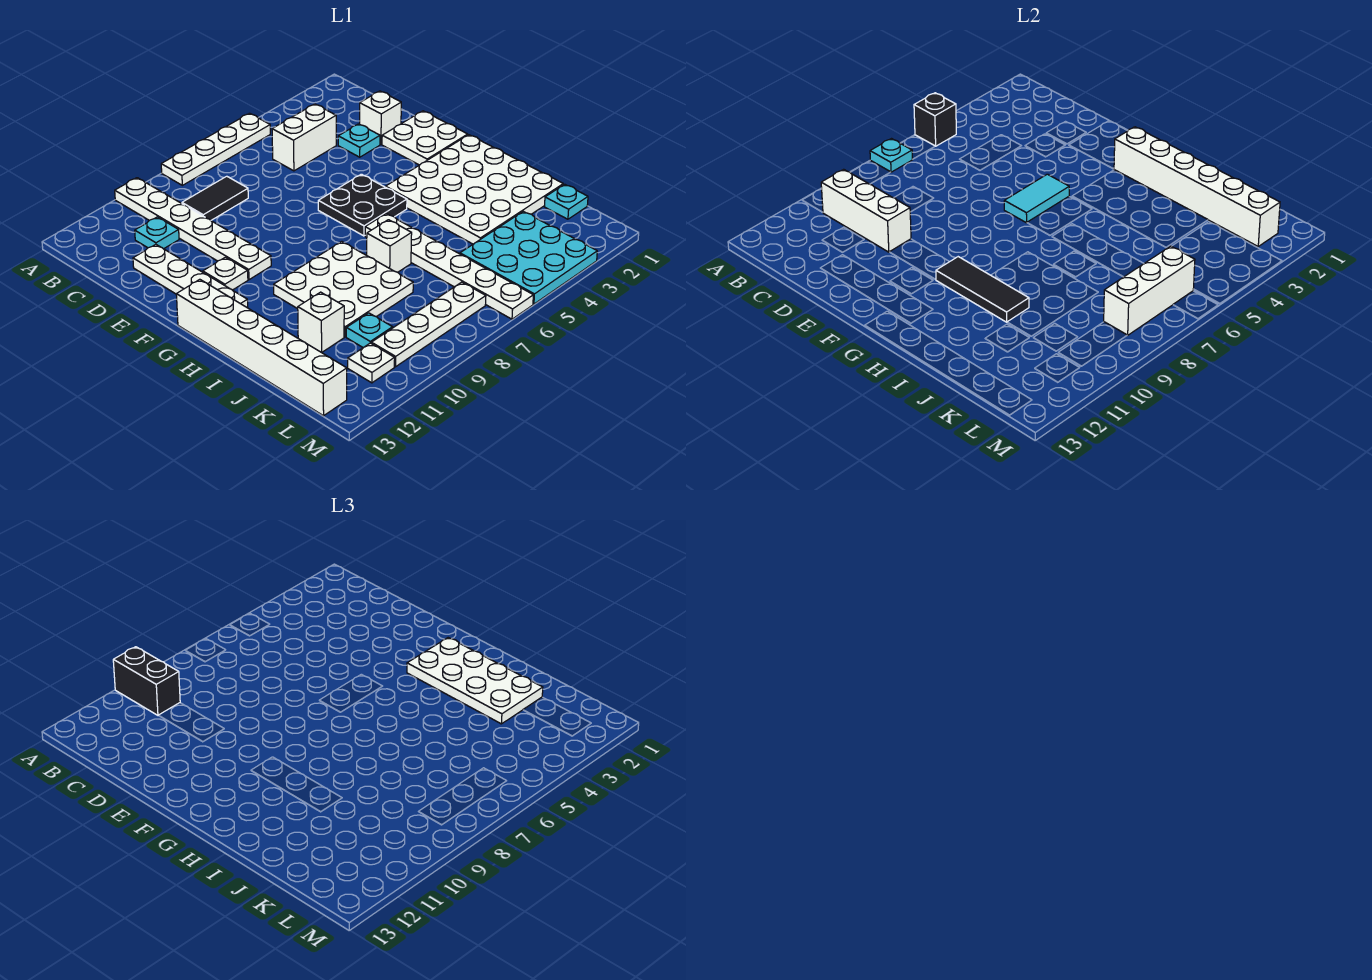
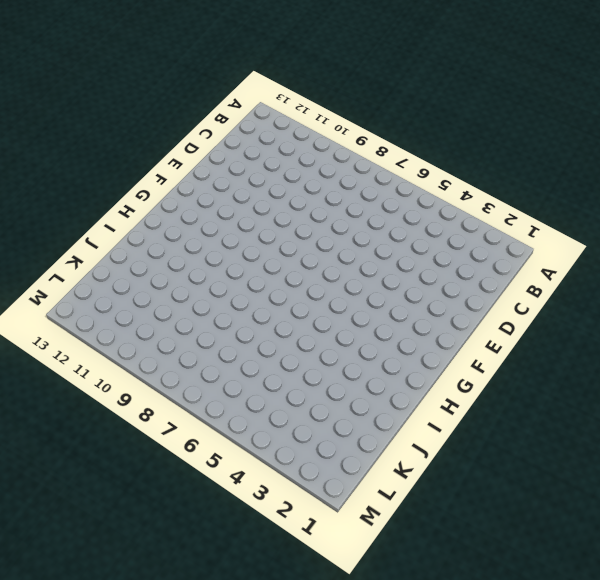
none -> white 1x4 plate [161,113,270,185]
none -> white 1x6 plate [115,178,271,280]
none -> white 1x2 brick [272,104,336,171]
none -> black 1x2 tile [182,176,248,220]

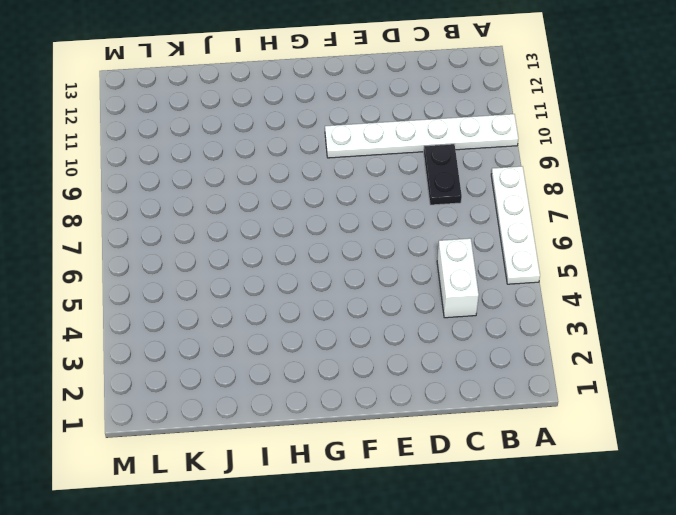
black 1x2 plate [424,144,462,205] -> black 1x2 tile [182,176,248,220]
none -> cyan 1x1 plate [135,217,179,249]
none -> white 1x1 brick [360,91,401,144]
none -> cyan 1x1 plate [338,124,380,157]
none -> white 1x4 plate [133,245,248,308]

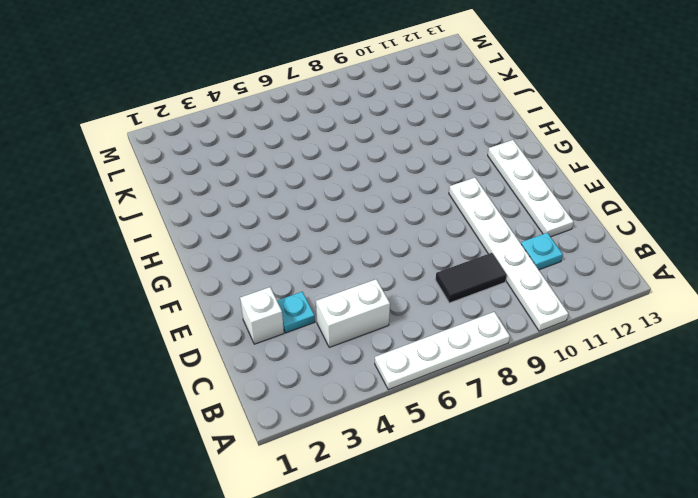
none -> white 2x2 plate [382,111,468,165]
none -> black 2x2 plate [318,174,407,236]
none -> white 1x1 plate [203,257,248,290]
none -> white 4x4 plate [386,135,563,244]

